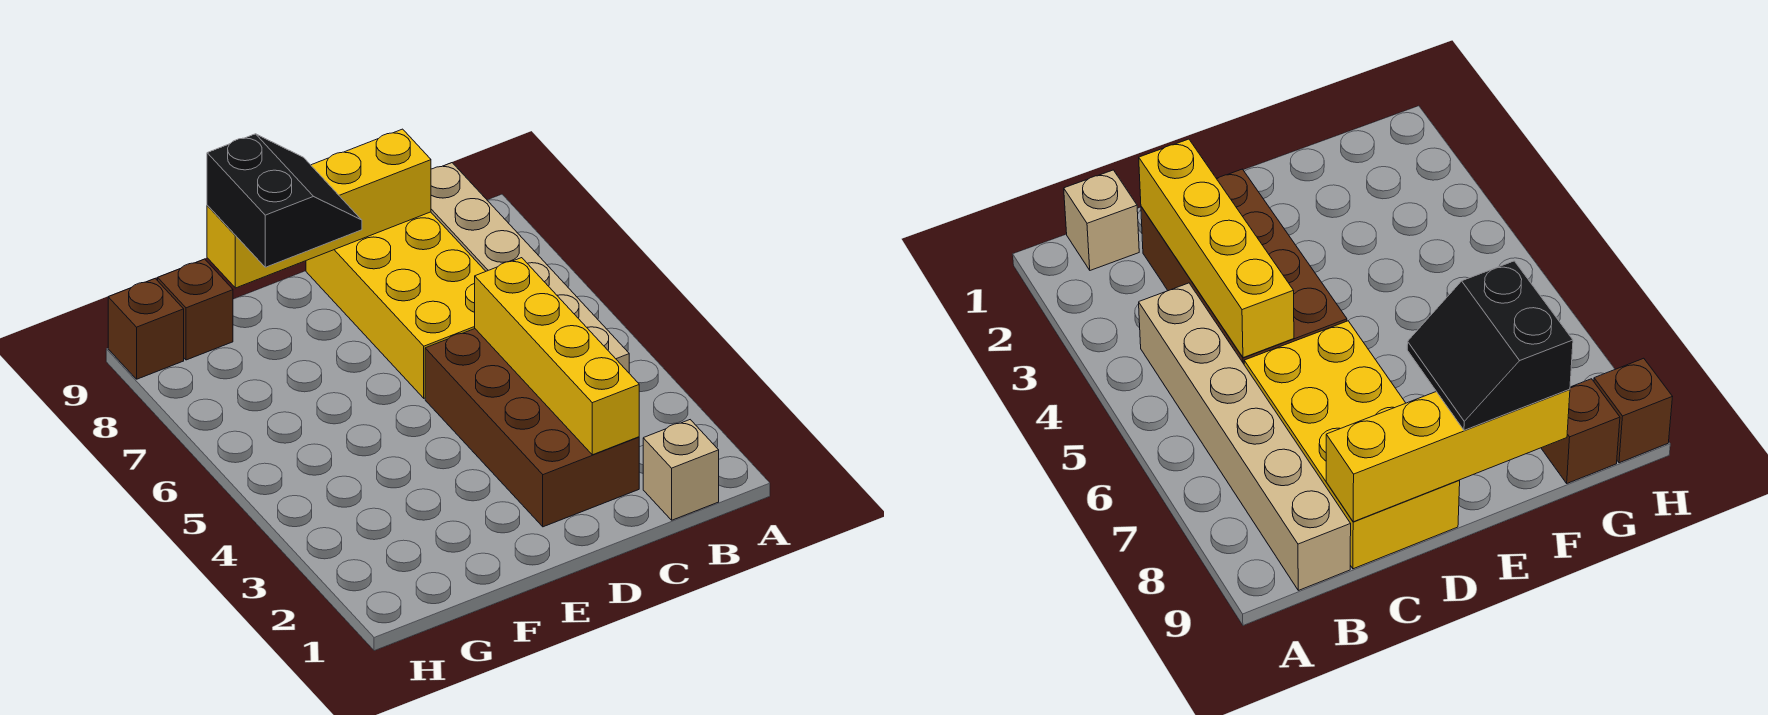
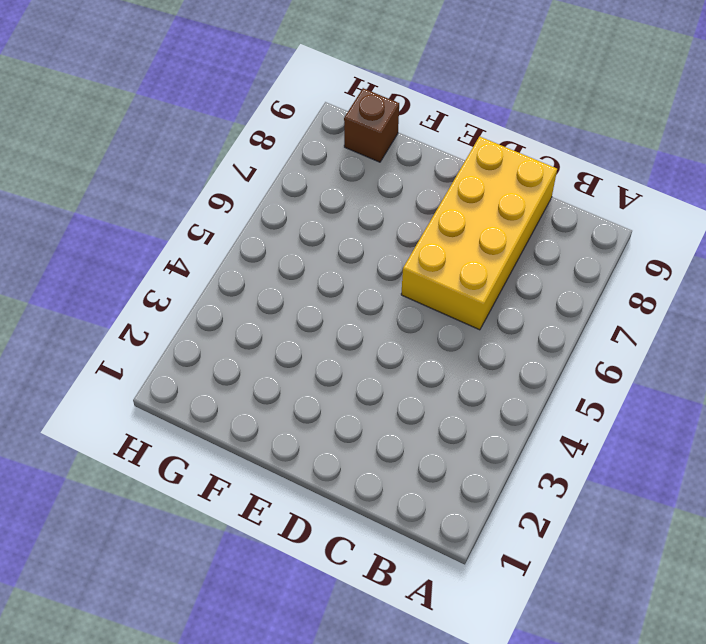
none -> tan 1x1 brick [643,420,719,520]
none -> tan 1x6 brick [431,163,629,373]

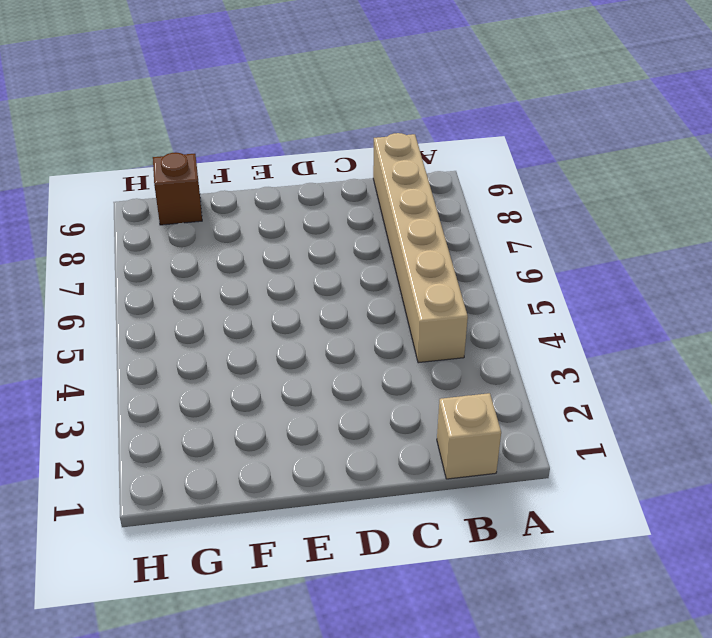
none -> brown 2x4 brick [425,329,639,527]
none -> yellow 2x4 brick [306,212,486,398]

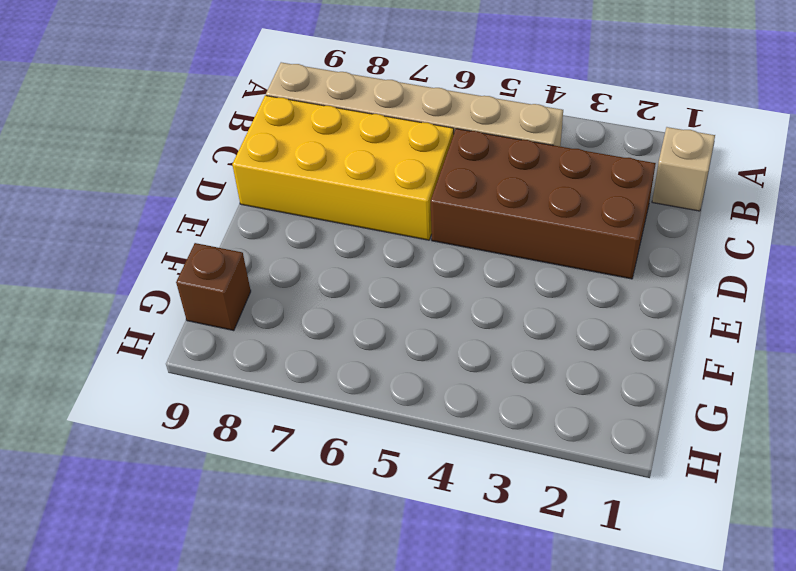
none -> brown 1x1 brick [108,279,184,379]
none -> yellow 1x4 brick [475,258,639,455]

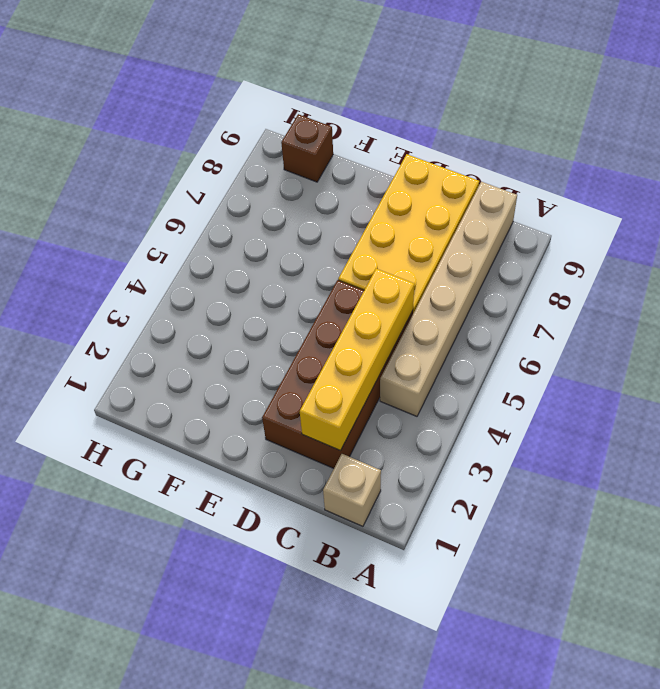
none -> brown 1x1 brick [108,279,184,379]
none -> yellow 1x4 brick [207,129,431,288]

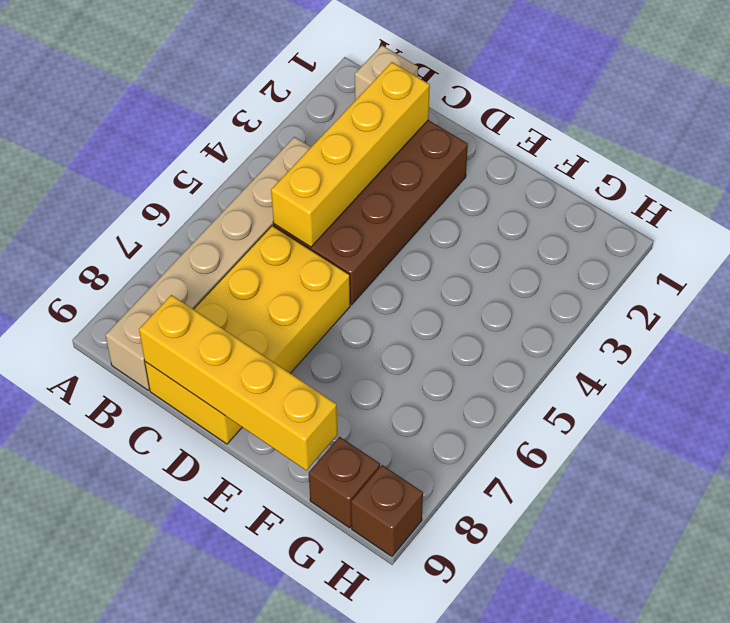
none -> black 2x2 slope [207,134,362,267]

